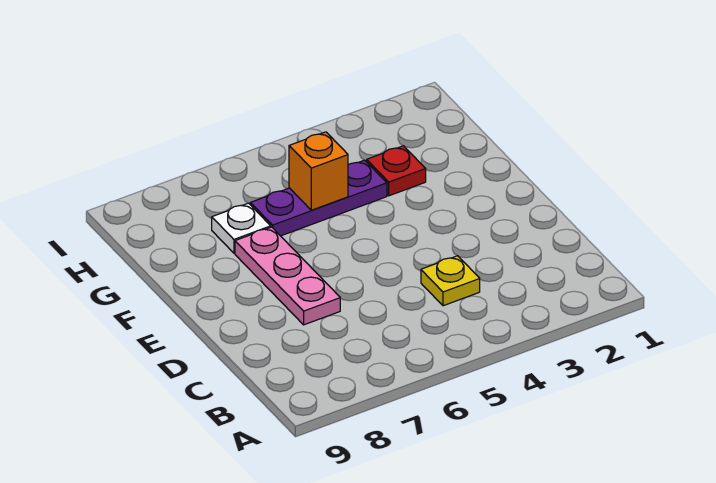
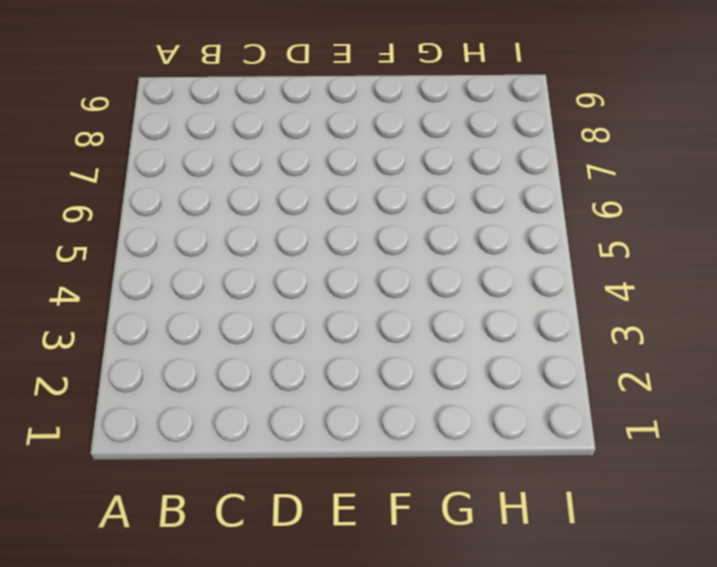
none -> yellow 1x1 plate [421,256,480,306]
none -> pink 1x3 plate [235,227,340,325]

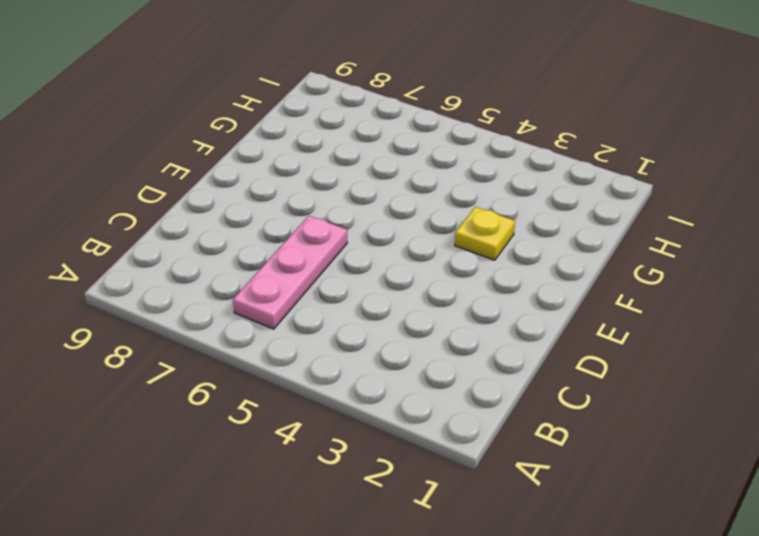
pink 1x3 plate [233,216,347,329] -> pink 1x3 plate moved to [235,227,340,325]
yellow 1x1 plate [455,207,515,260] -> yellow 1x1 plate moved to [421,256,480,306]
none -> red 1x1 plate [367,146,426,196]
none -> purple 1x3 plate [250,160,387,236]

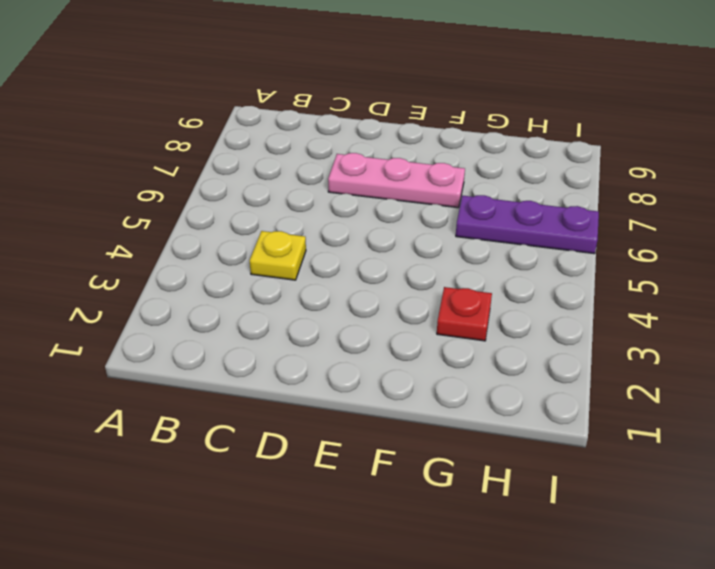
purple 1x3 plate [456,195,599,254] -> purple 1x3 plate turned to [250,160,387,236]
none -> white 1x1 plate [212,203,271,253]
none -> orange 1x1 brick [289,132,348,210]

